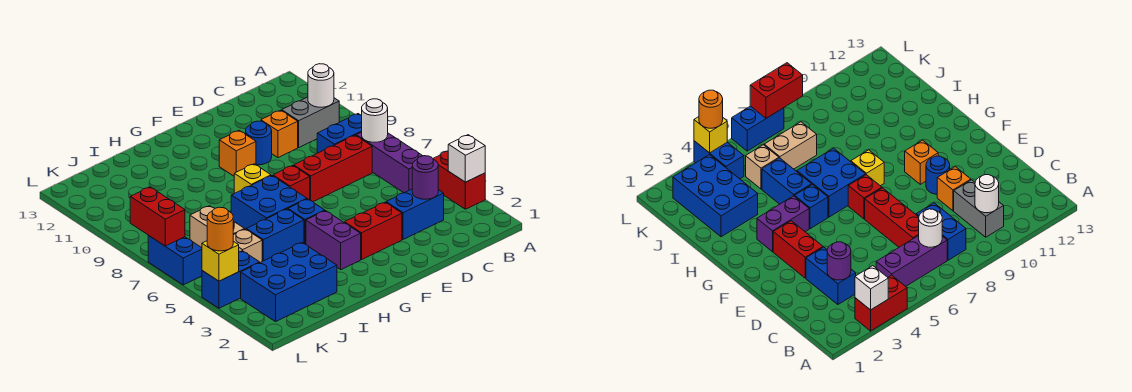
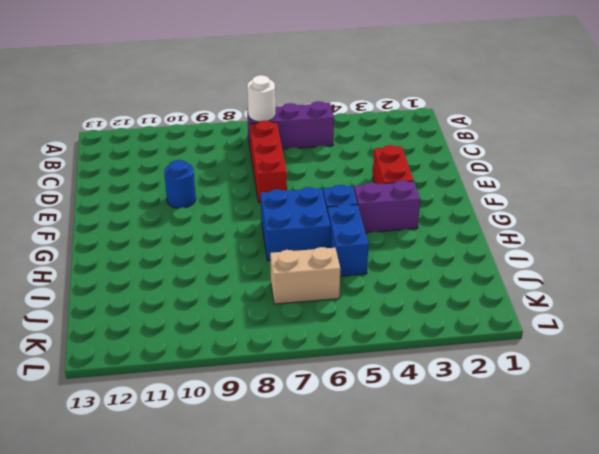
none -> red 1x2 brick [433,151,485,209]
none -> blue 1x2 brick [317,114,362,153]
none -> grey 1x2 brick [282,97,339,147]

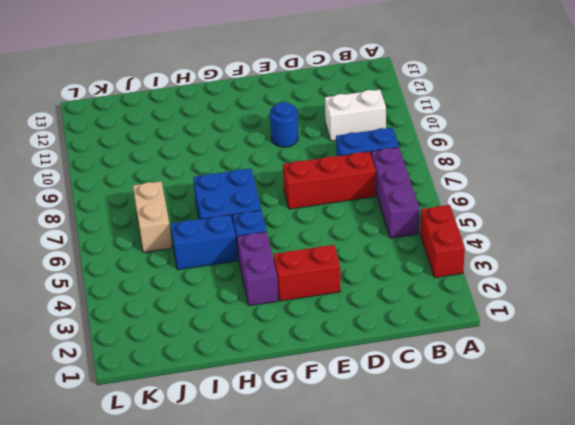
white 1x2 brick [325,90,386,141] -> grey 1x2 brick [282,97,339,147]
none -> blue 1x2 brick [386,189,444,239]
none -> orange 1x1 brick [261,110,298,158]
none -> red 1x1 brick [273,165,310,200]

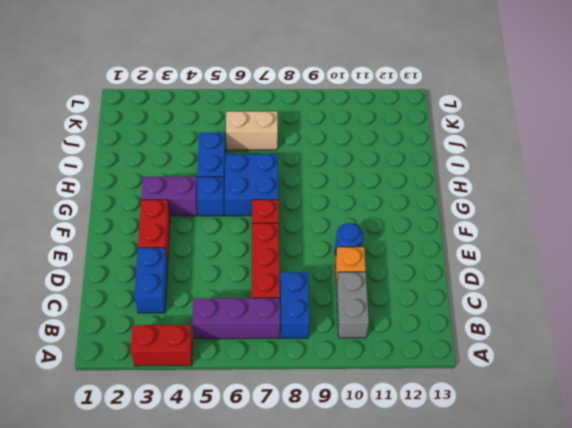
none -> orange 1x1 brick [219,131,256,176]
none -> yellow 1x1 brick [234,164,271,193]
none -> blue 2x3 brick [241,243,337,322]

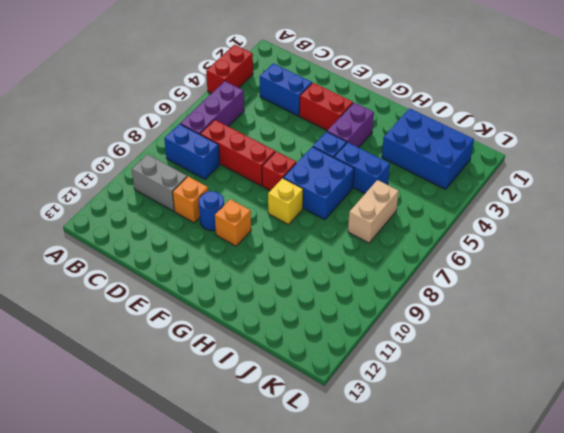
none -> tan 1x1 brick [233,229,262,262]
none -> blue 1x2 brick [202,251,260,308]
none -> blue 1x2 brick [148,235,202,285]

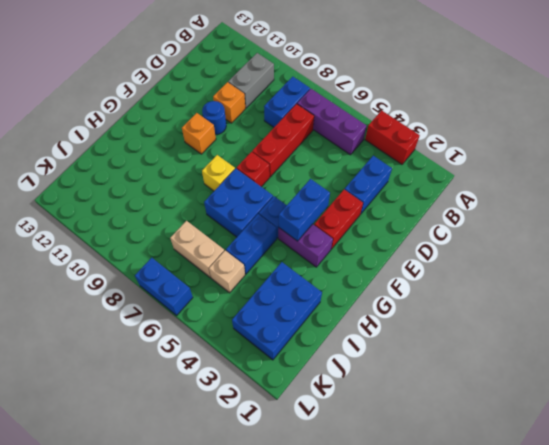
blue 1x2 brick [279,179,330,241] -> blue 1x2 brick moved to [202,251,260,308]
none -> white 1x1 brick [448,135,485,182]
none -> white 1x1 round brick [362,99,388,142]
none -> white 1x1 round brick [308,64,334,107]

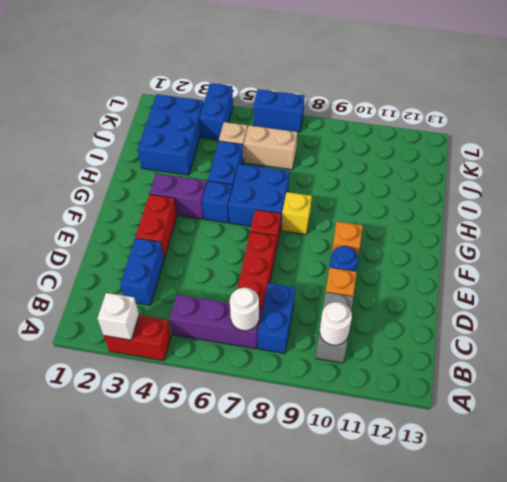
none -> purple 1x1 round brick [412,156,438,199]
none -> yellow 1x1 brick [202,241,239,281]
none -> red 1x2 brick [130,187,185,246]

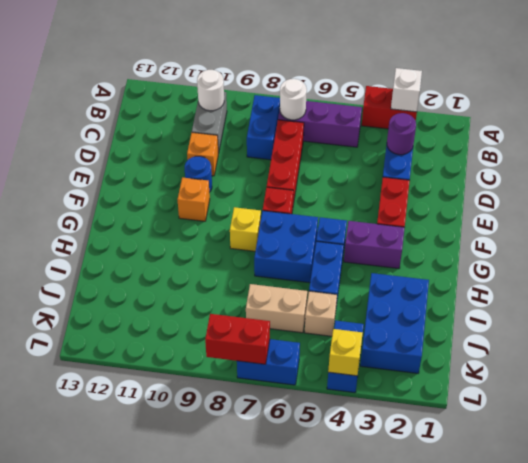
none -> orange 1x1 round brick [207,207,233,251]

